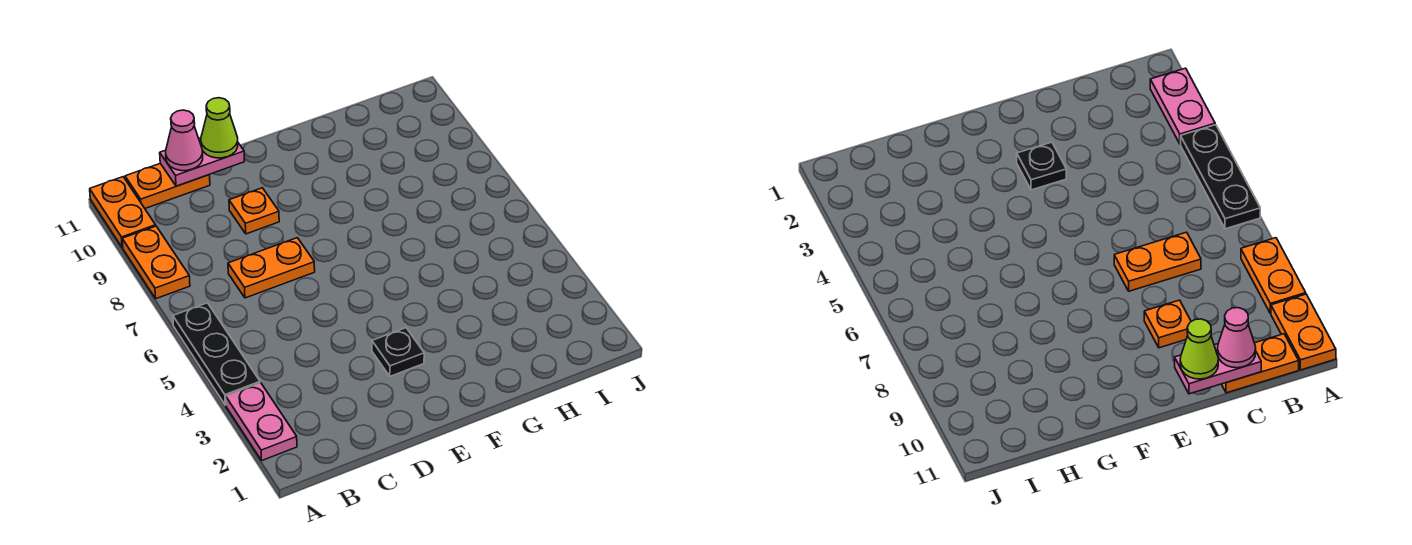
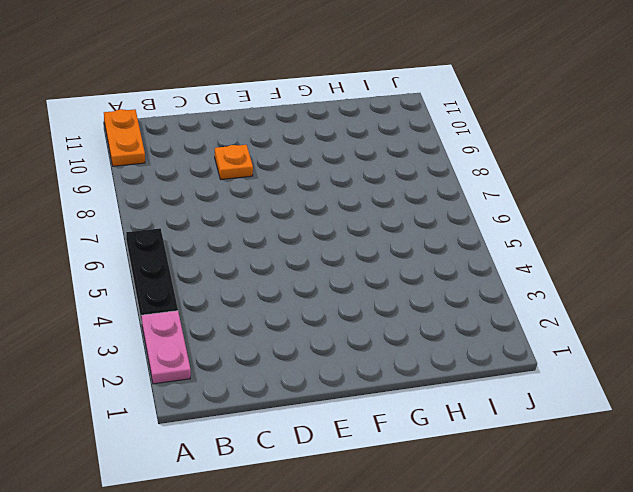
none -> orange 1x2 plate [122,226,190,299]
none -> orange 1x2 plate [125,163,210,208]

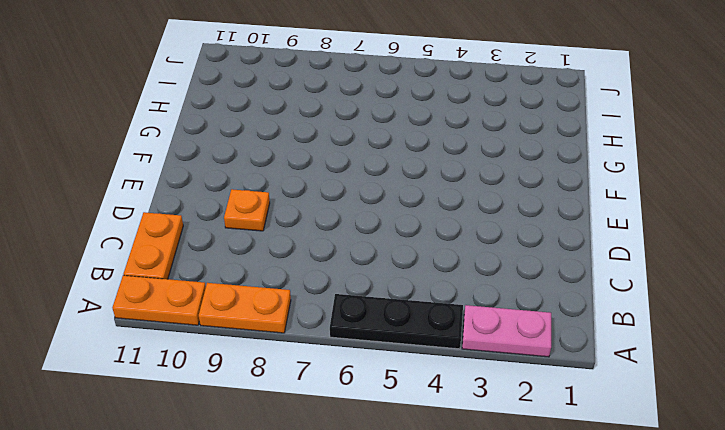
none -> orange 1x2 plate [228,238,315,298]
none -> black 1x1 plate [372,328,424,376]

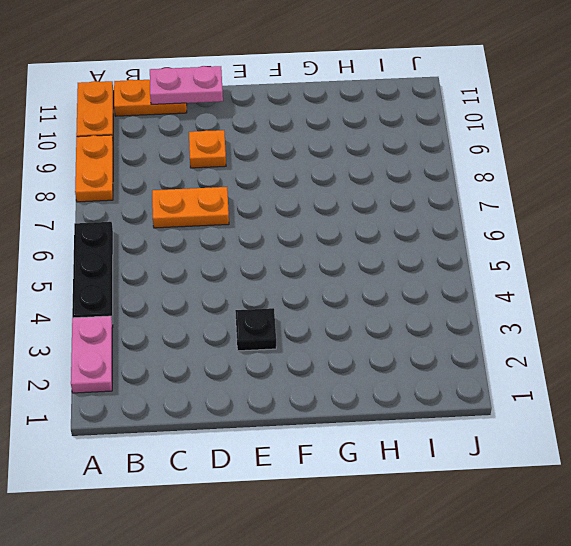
none -> pink 1x1 cone [166,110,203,171]
none -> lime 1x1 cone [201,98,238,158]

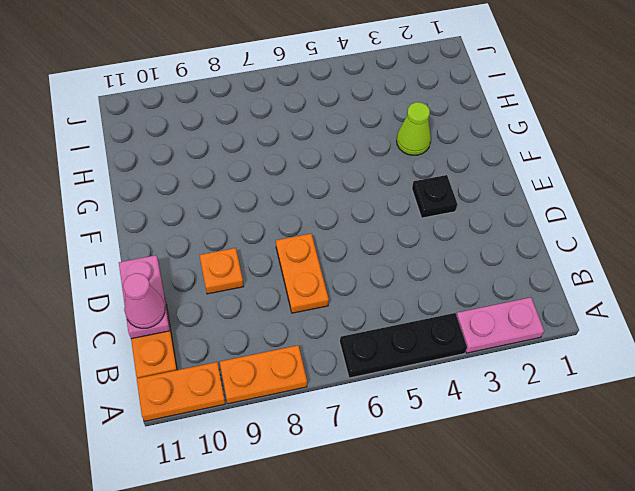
lime 1x1 cone [397,102,431,155] -> lime 1x1 cone moved to [201,98,238,158]

